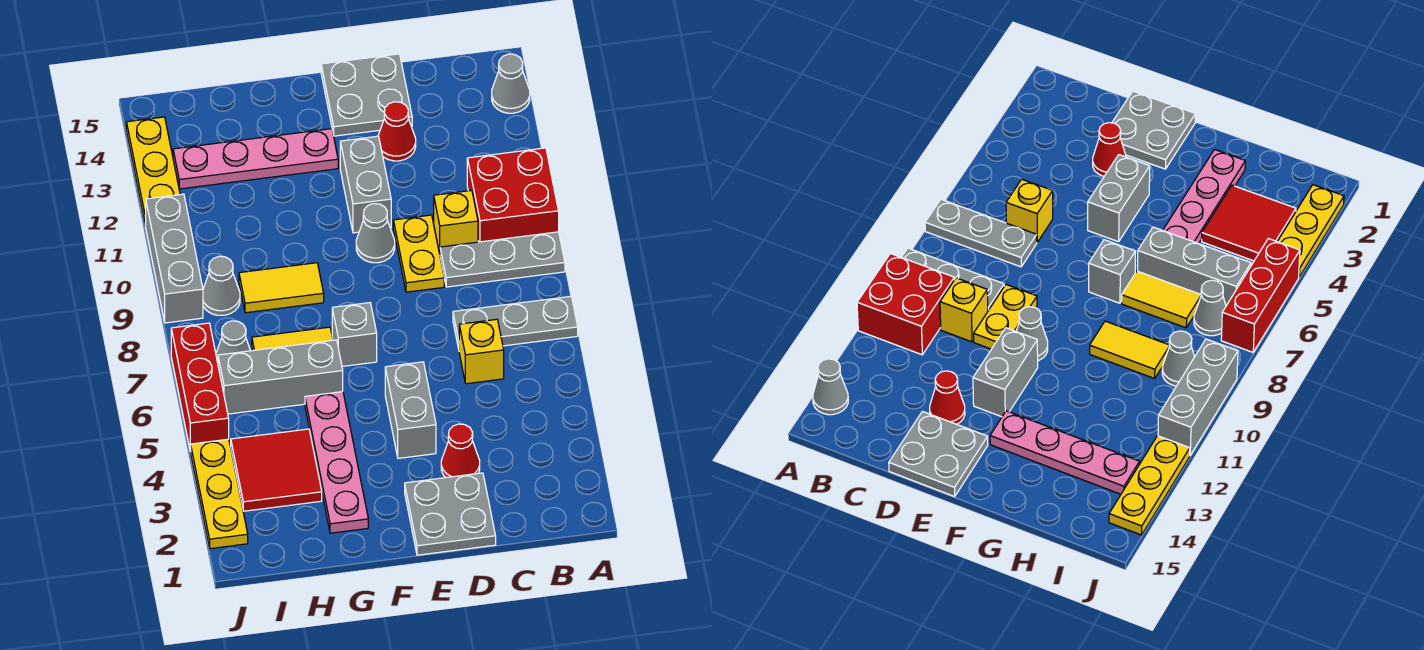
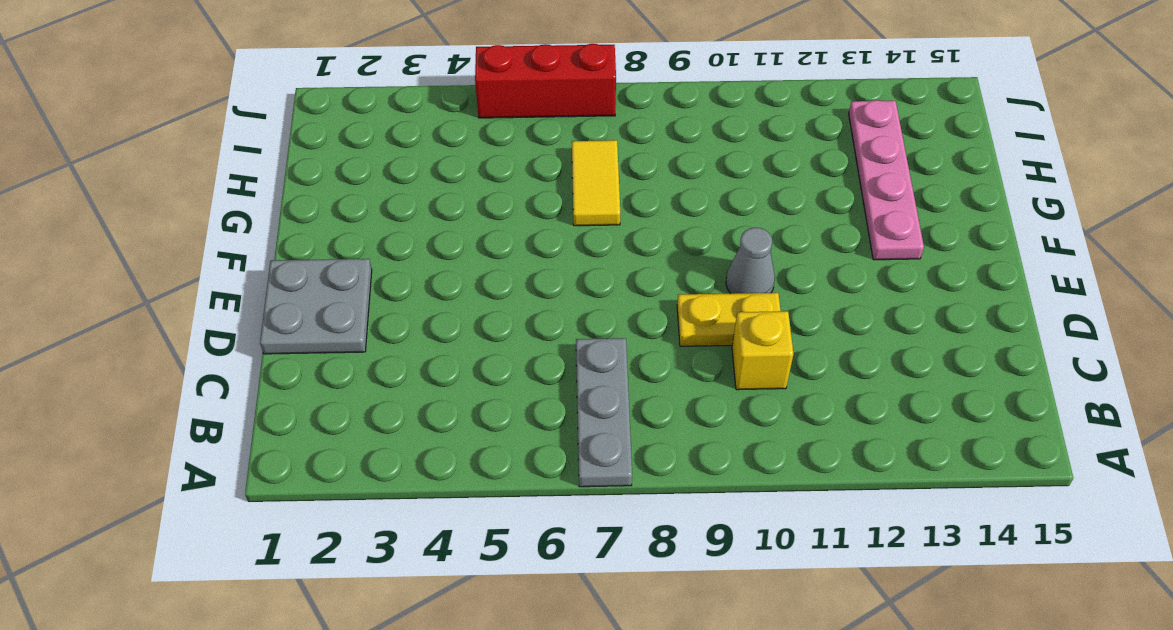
none -> grey 1x3 plate [440,232,565,287]
none -> red 2x2 brick [467,148,559,242]
none -> grey 1x1 cone [492,54,530,113]

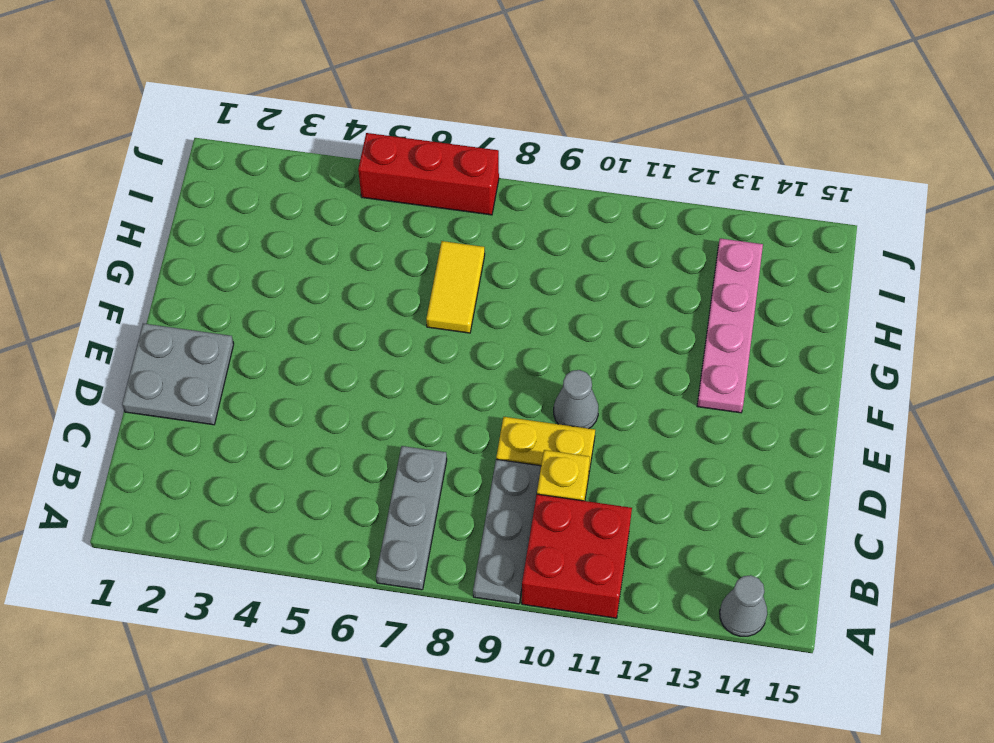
none -> yellow 1x1 brick [459,319,504,384]
none -> red 1x1 cone [441,424,480,478]
none -> red 1x1 cone [378,102,416,161]

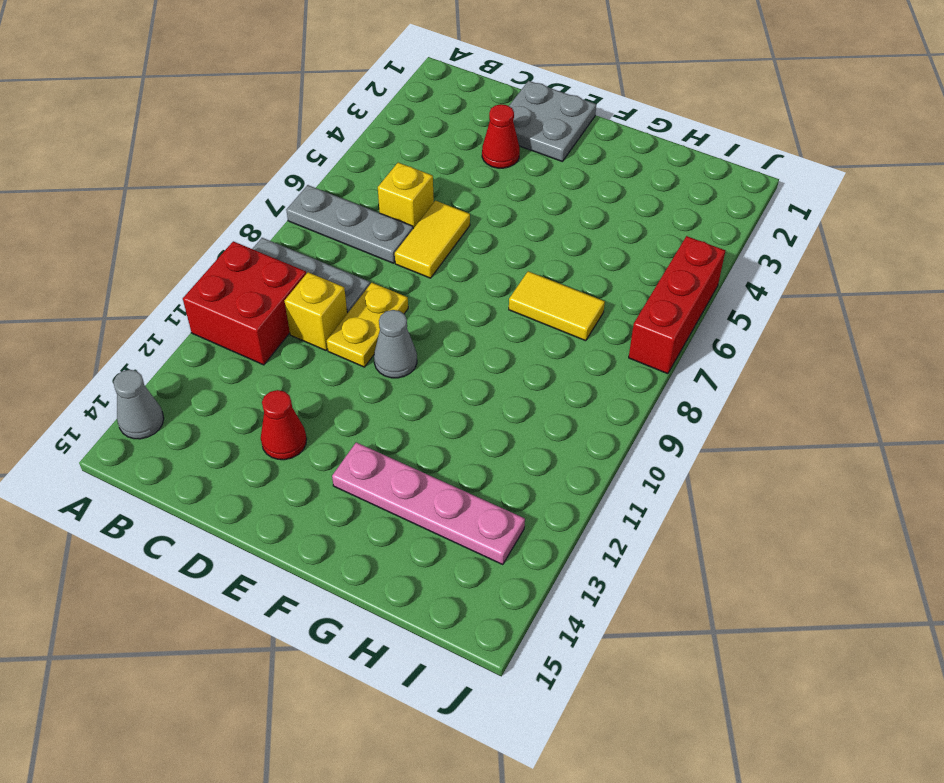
yellow 1x2 tile [395,201,470,278] -> yellow 1x2 tile turned to [239,263,324,313]
none -> grey 2x2 plate [321,54,412,136]
none -> grey 1x2 brick [385,362,436,458]
none -> grey 1x2 brick [340,136,391,233]

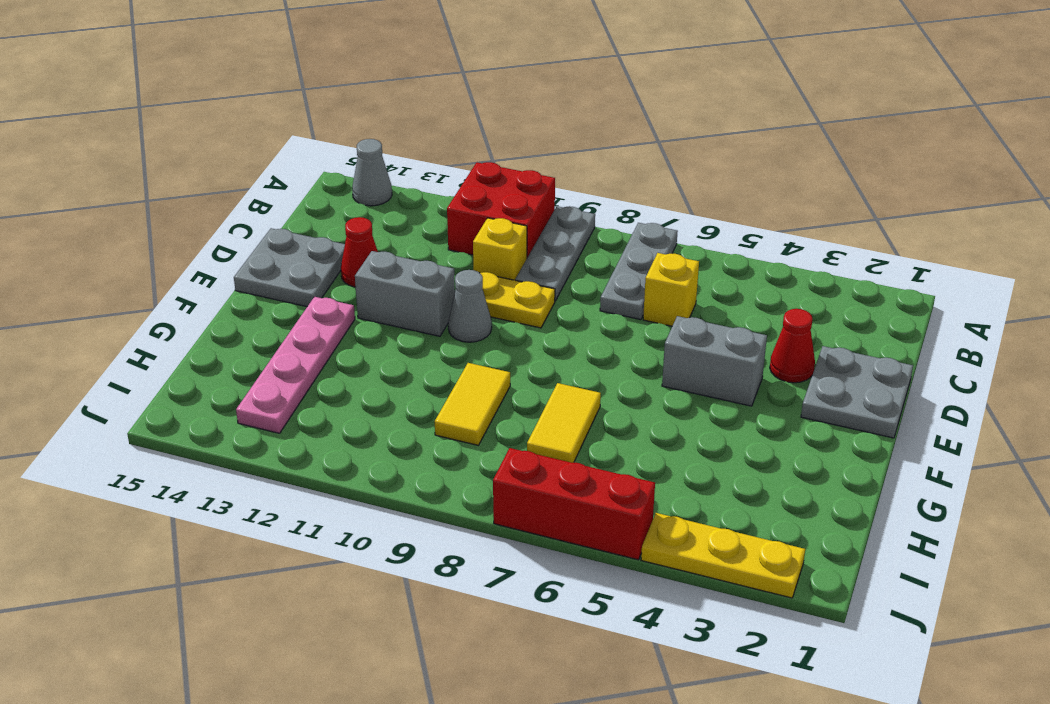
none -> grey 1x1 brick [332,303,377,366]
none -> pink 1x4 plate [305,392,368,533]
none -> grey 1x3 brick [218,340,343,414]

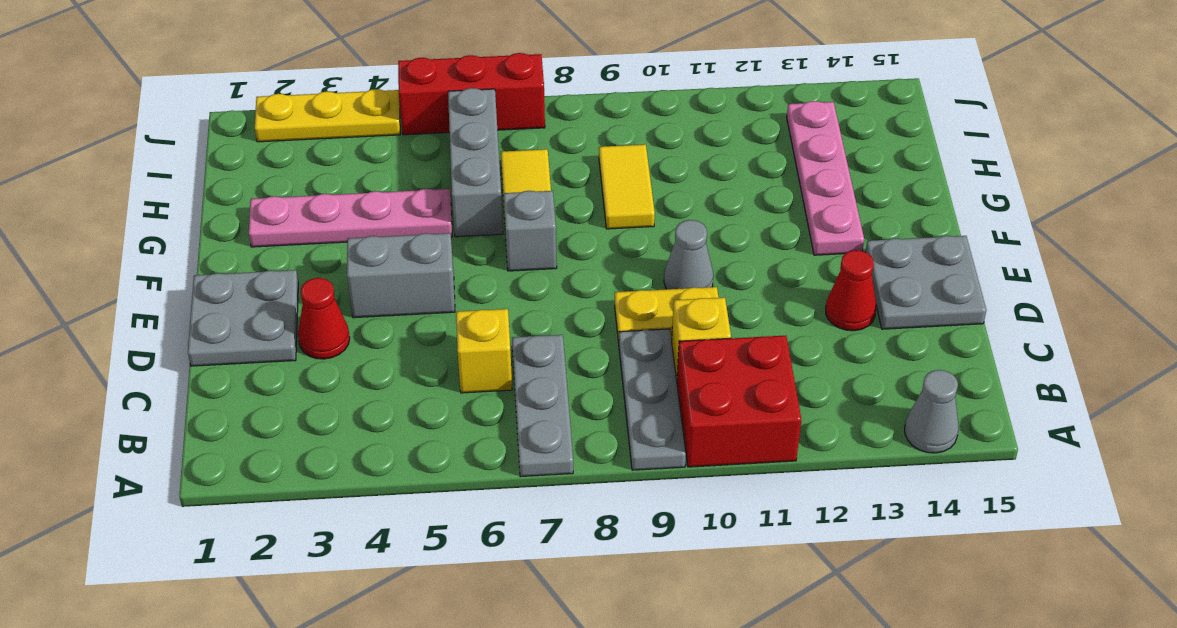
none -> grey 1x2 brick [340,136,391,233]
none -> red 2x2 tile [231,429,322,511]
none -> grey 1x1 cone [216,321,250,363]

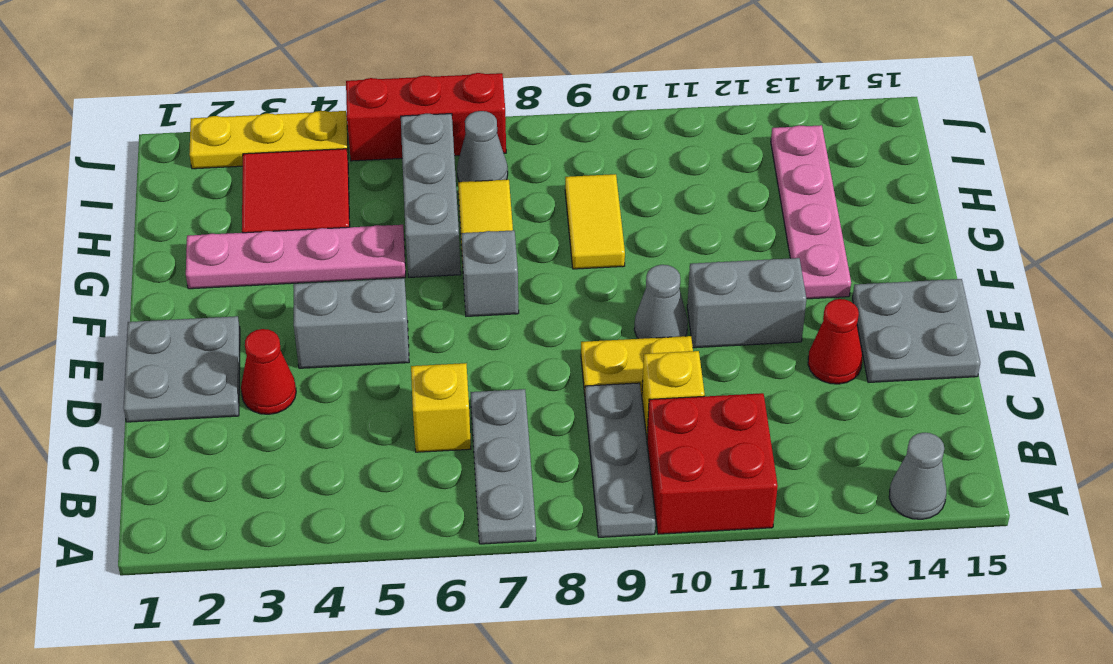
none -> grey 1x1 cone [203,256,240,315]
none -> grey 1x3 brick [146,194,203,323]
none -> yellow 1x3 plate [126,117,180,226]

